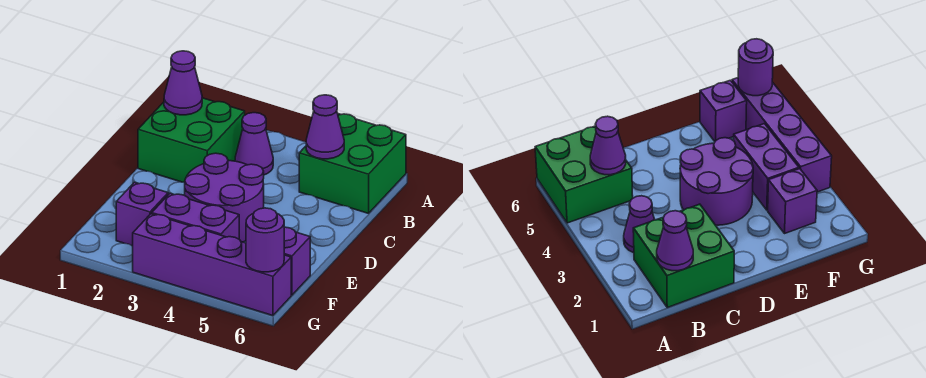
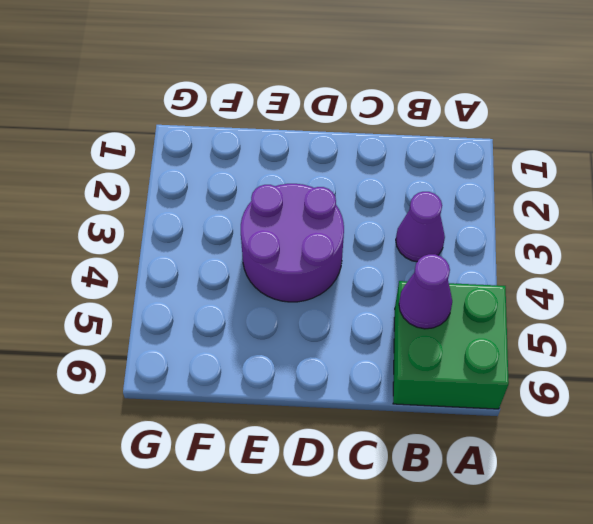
none -> green 2x2 brick [138,98,245,183]
none -> purple 1x1 brick [116,182,168,246]

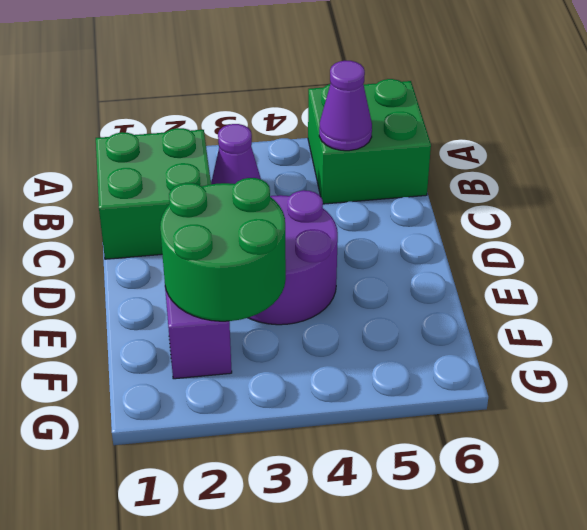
green 2x2 round brick [160,178,286,321] -> none
none -> purple 1x2 brick [152,193,239,239]
none -> purple 1x1 brick [284,227,310,295]

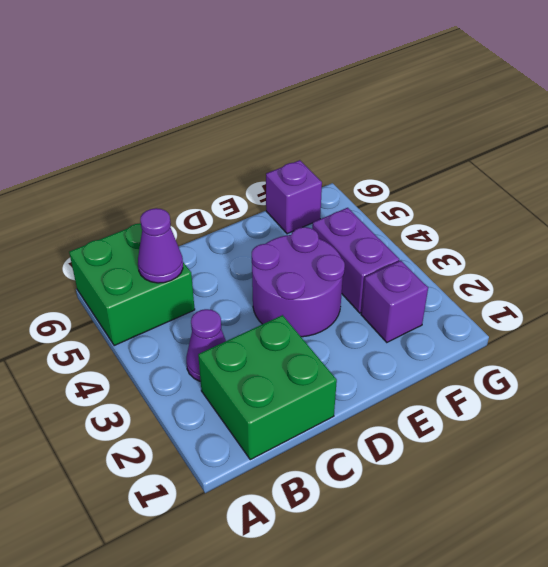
none -> purple 1x4 brick [133,214,291,316]
none -> purple 1x1 cone [164,51,202,115]

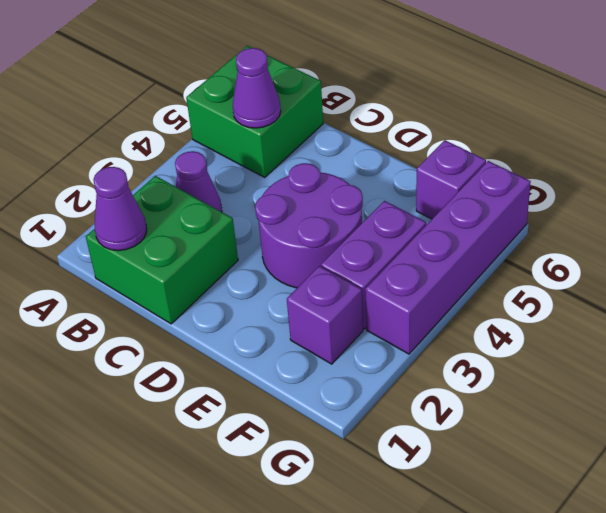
none -> purple 1x1 round brick [246,208,284,272]

